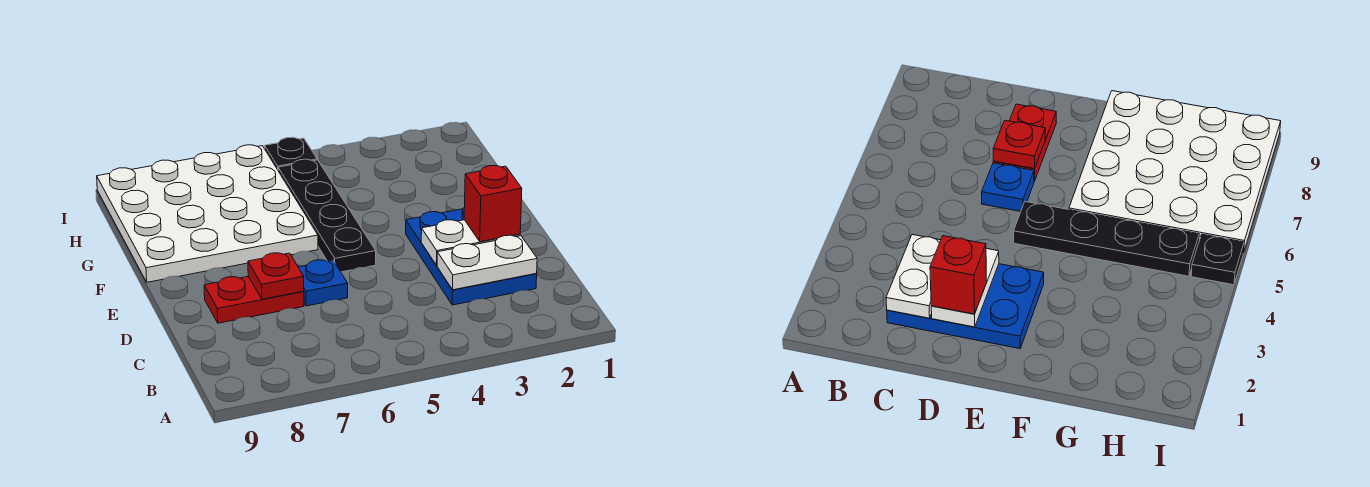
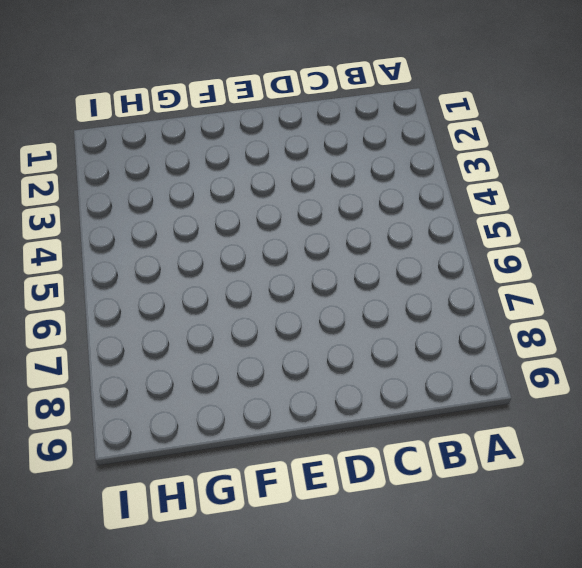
none -> blue 2x3 plate [406,207,537,305]
none -> blue 1x1 plate [298,260,348,306]

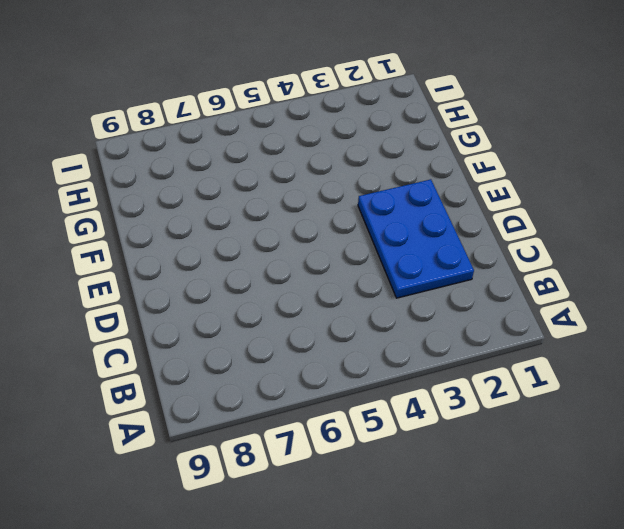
none -> blue 1x1 plate [298,260,348,306]
none -> red 1x2 plate [204,276,304,323]

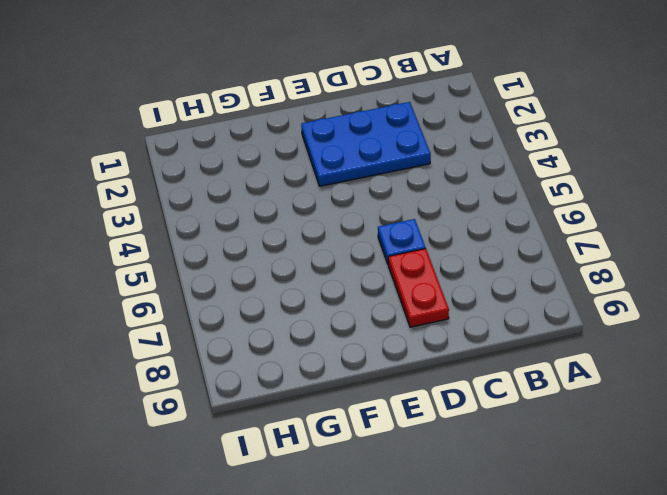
none -> black 1x4 plate [278,159,376,272]
none -> white 4x4 plate [97,145,318,282]

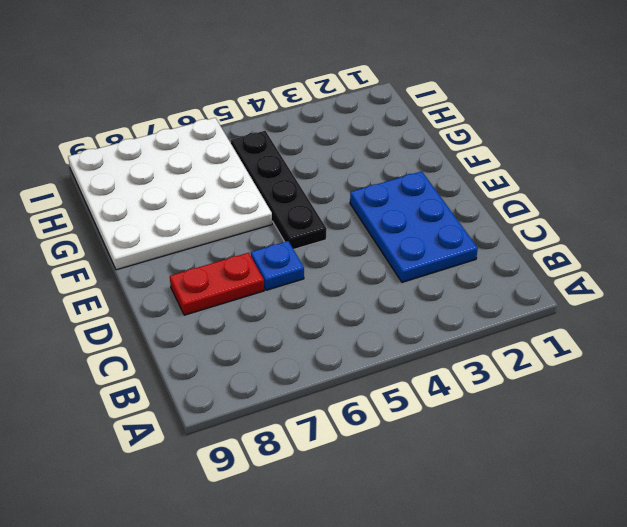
none -> black 1x1 plate [265,137,317,170]
none -> white 1x2 plate [437,235,537,290]

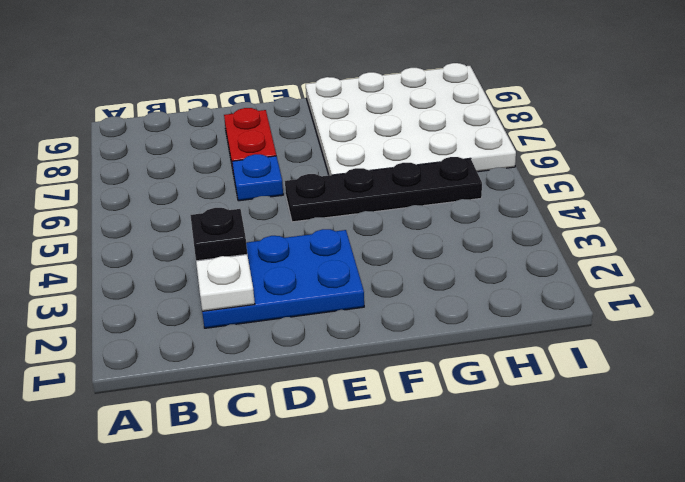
black 1x1 plate [190,208,247,261] -> black 1x1 plate moved to [265,137,317,170]
none -> white 1x2 plate [421,220,520,265]
none -> red 1x1 plate [248,253,304,299]

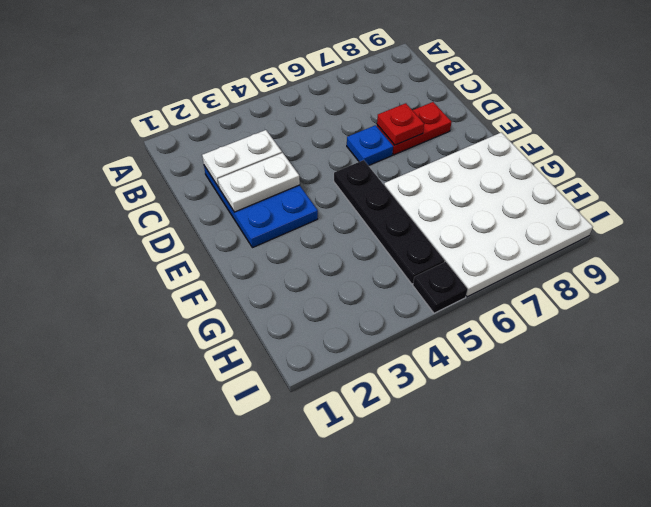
none -> red 1x1 brick [464,166,522,242]

